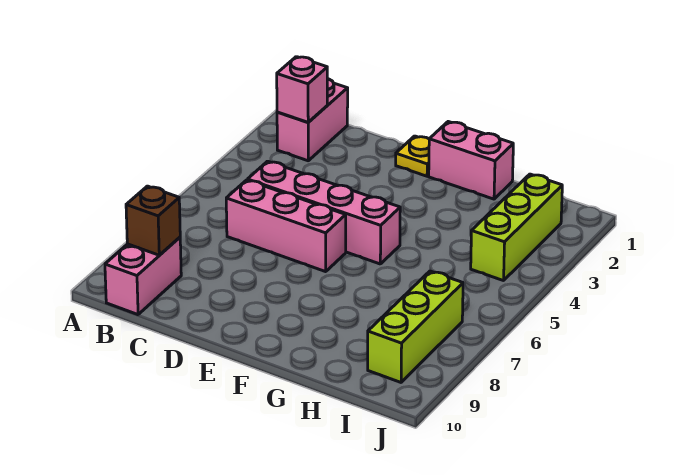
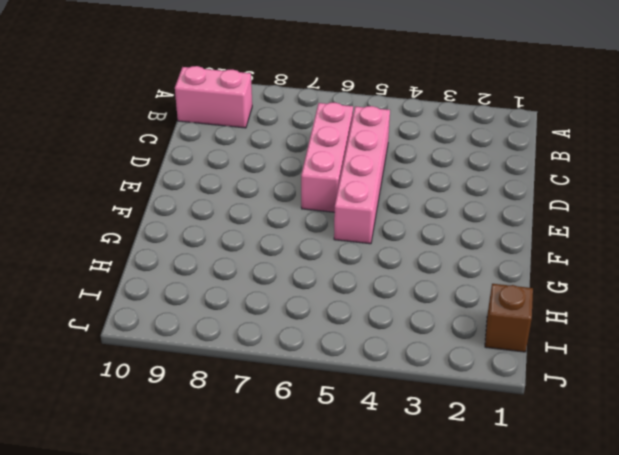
brown 1x1 brick [485,284,533,352] -> brown 1x1 brick moved to [126,186,180,255]
none -> pink 1x2 brick [277,79,348,161]
none -> yellow 1x1 plate [396,136,429,176]

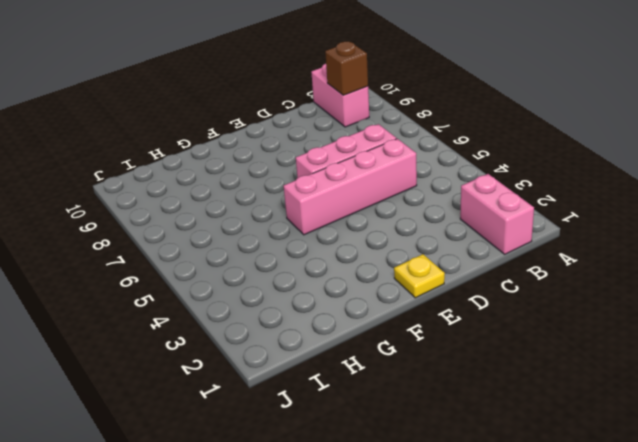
none -> pink 1x2 brick [429,122,513,199]
none -> lime 1x3 brick [471,174,562,281]

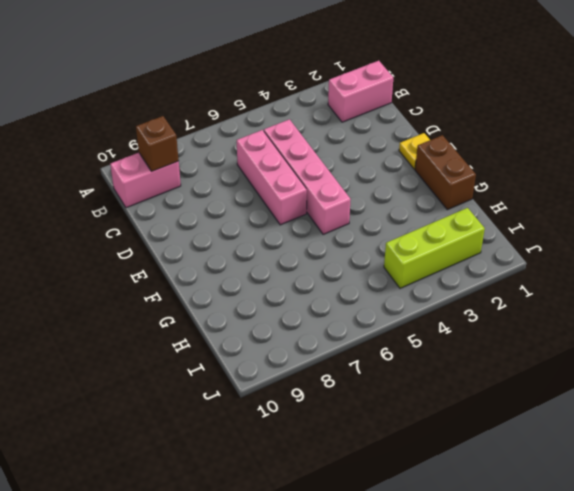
brown 1x2 brick [415,135,476,210] -> pink 1x2 brick [429,122,513,199]
none -> lime 1x3 brick [368,271,463,382]
none -> pink 1x1 brick [277,57,327,122]

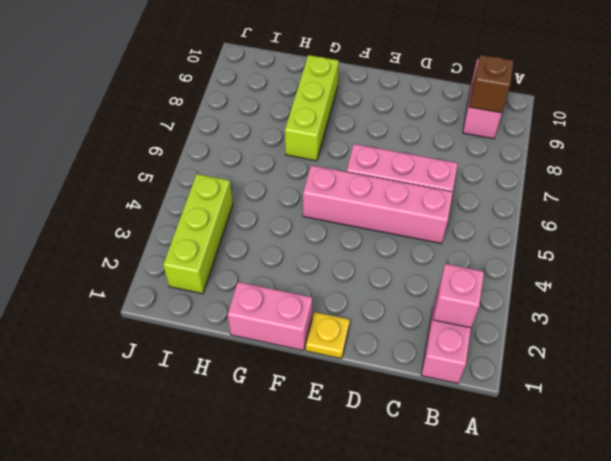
lime 1x3 brick [285,55,339,161] -> lime 1x3 brick moved to [368,271,463,382]

